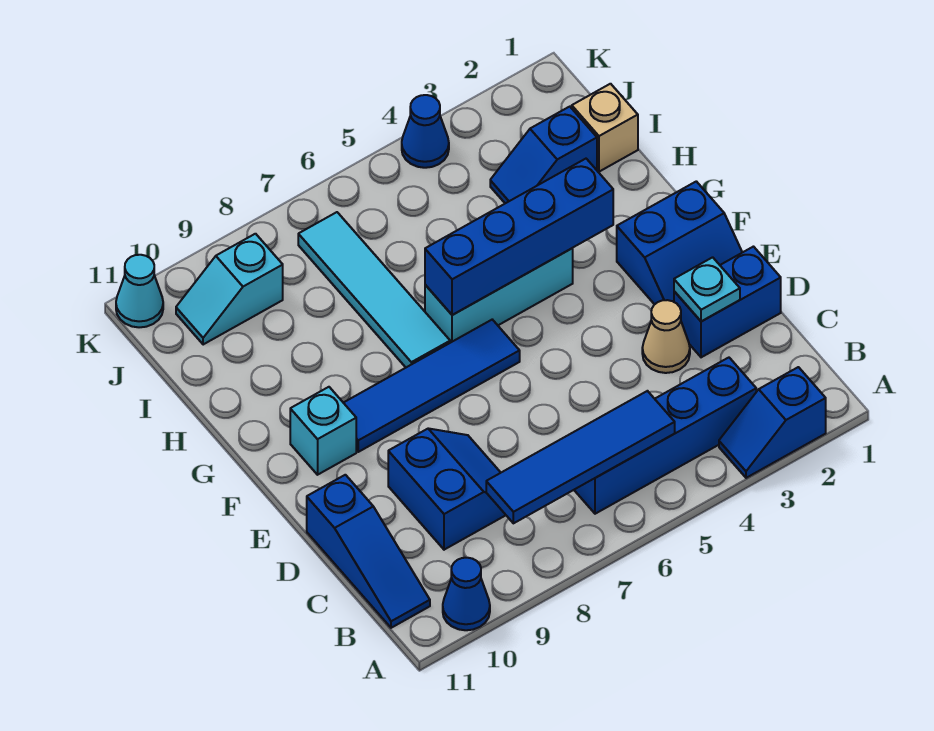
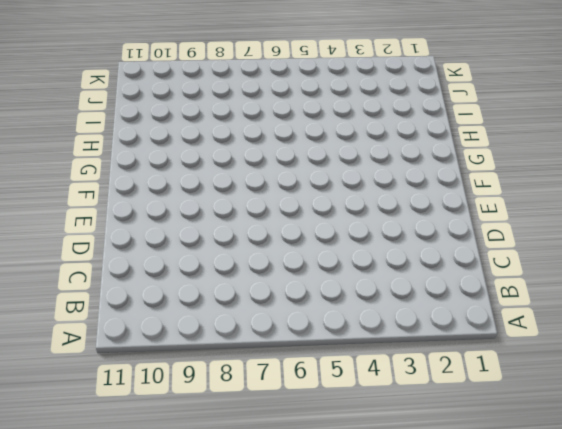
none -> blue 1x2 slope [719,367,826,478]
none -> blue 1x1 cone [443,558,490,630]
none -> blue 1x4 brick [574,358,756,514]

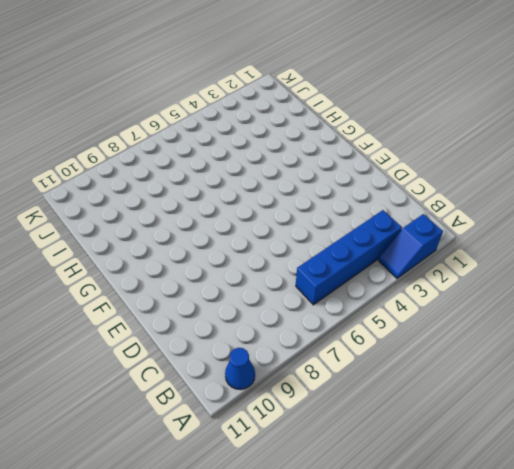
none -> blue 1x3 slope [307,475,430,628]
none -> blue 2x2 slope [388,429,506,550]
none -> blue 1x2 brick [674,247,781,357]

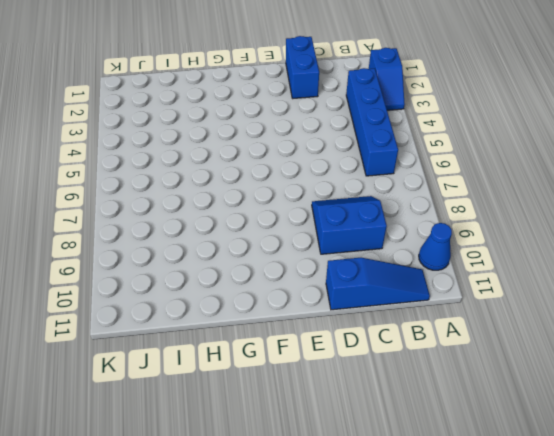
none -> tan 1x1 cone [642,300,690,373]
none -> blue 2x2 slope [617,181,742,304]
none -> blue 1x4 tile [344,320,520,452]

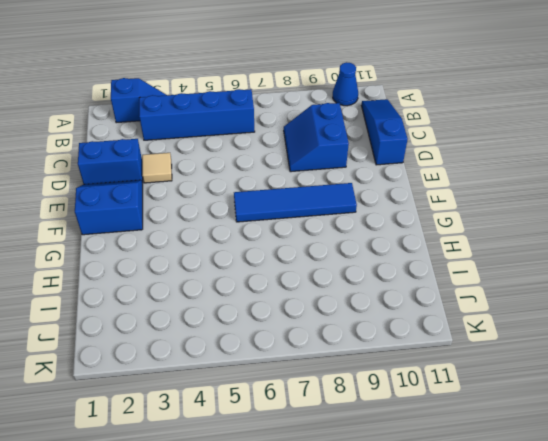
tan 1x1 tile [142,153,172,183] -> tan 1x1 cone [642,300,690,373]
none -> cyan 1x1 brick [290,387,356,475]
none -> cyan 1x3 brick [425,248,573,343]
none -> cyan 1x4 tile [298,212,450,367]

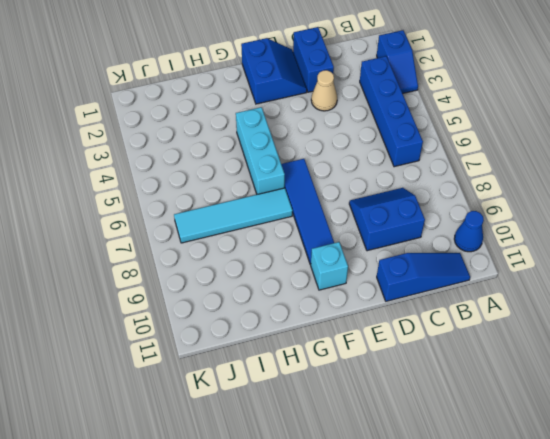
none -> tan 1x1 brick [572,84,638,172]
none -> blue 1x2 slope [490,107,597,203]
none -> cyan 1x2 slope [176,234,283,345]

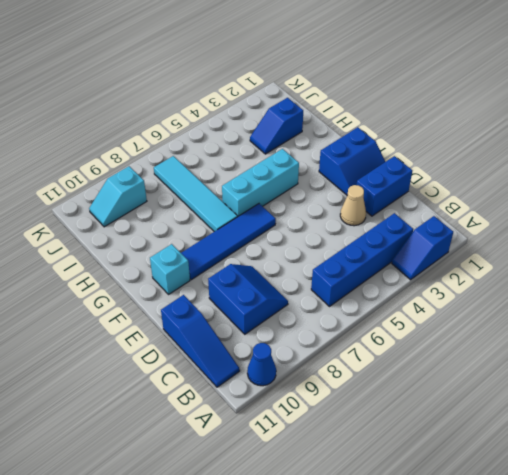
none -> tan 1x1 brick [572,84,638,172]
none -> blue 1x1 cone [402,95,449,168]
none -> cyan 1x1 cone [116,255,163,327]

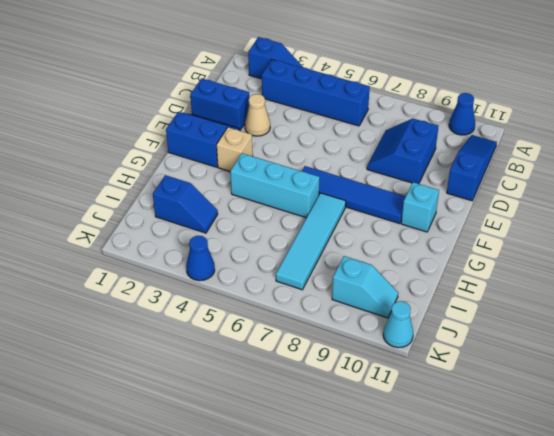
tan 1x1 brick [217,127,253,171] -> tan 1x1 brick moved to [572,84,638,172]
none -> blue 1x4 tile [486,391,675,523]
none -> cyan 1x1 plate [674,257,740,322]
none -> blue 1x4 brick [425,159,613,315]

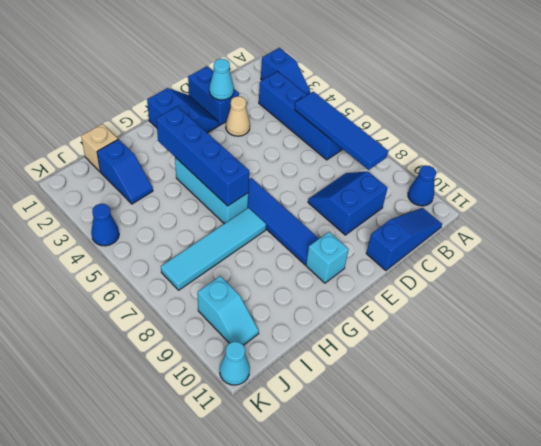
cyan 1x1 cone [209,59,234,100] -> cyan 1x1 plate [674,257,740,322]

